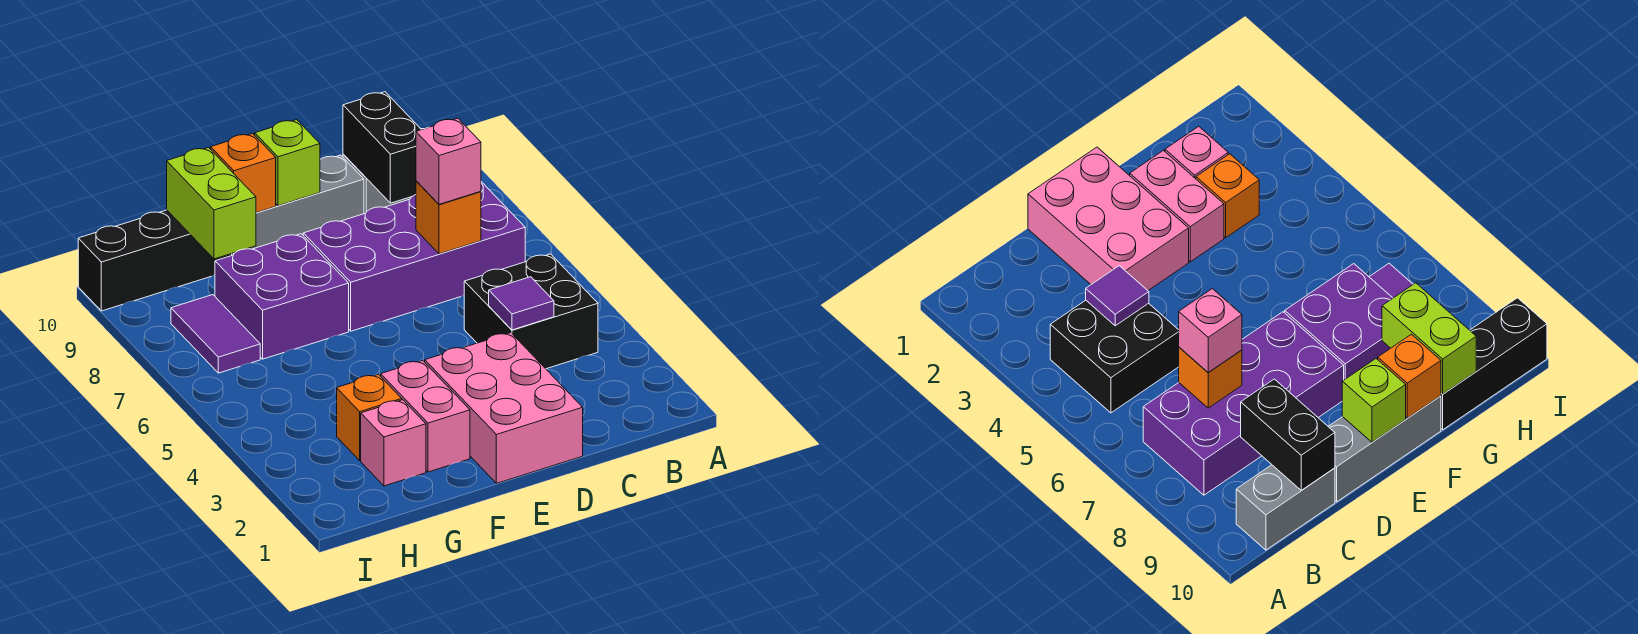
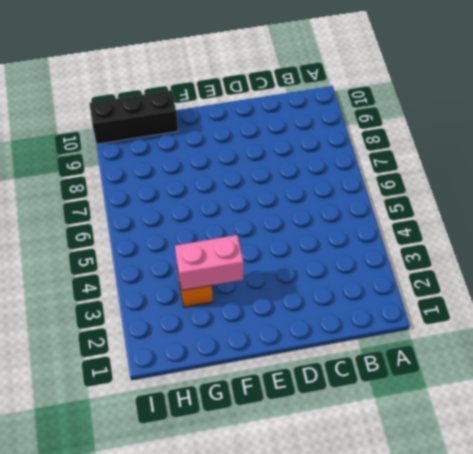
pink 1x2 brick [175,235,244,290] -> pink 1x2 brick turned to [381,361,470,472]
none -> black 2x2 brick [464,254,598,369]
none -> purple 2x4 brick [303,182,525,331]
none -> grey 1x2 brick [1236,465,1335,550]

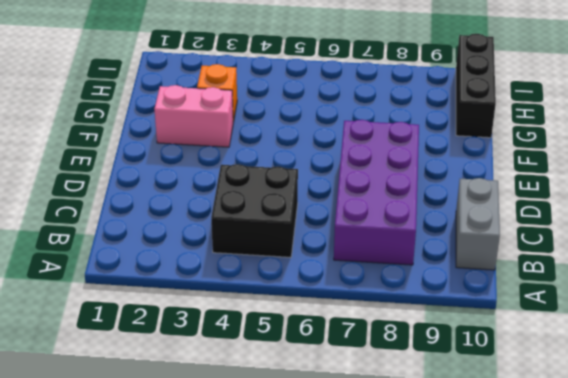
none -> pink 2x3 brick [425,333,583,483]
none -> grey 1x3 brick [232,155,364,255]
none -> purple 2x2 brick [215,234,349,359]

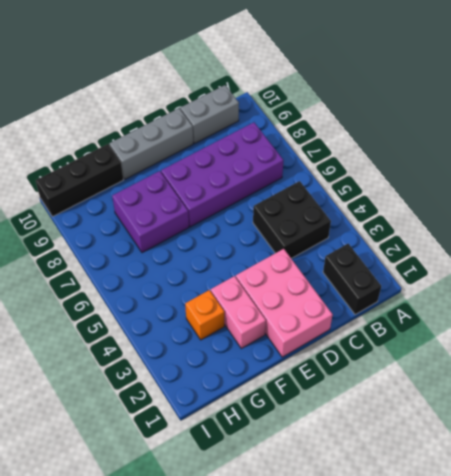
black 1x2 brick [323,244,381,315] -> black 1x2 brick moved to [343,92,421,203]
none -> pink 1x1 brick [361,400,426,486]
none -> purple 1x2 tile [171,295,260,373]
none -> purple 1x1 tile [489,277,554,330]

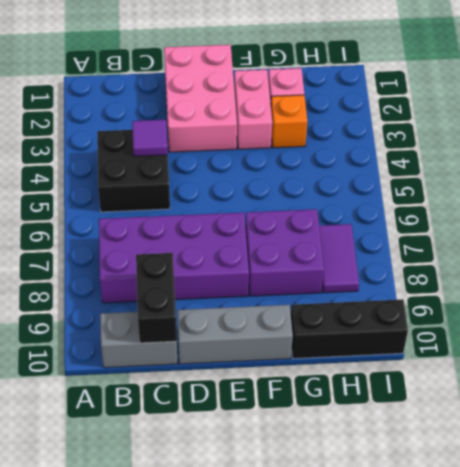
none -> orange 1x1 brick [416,181,481,254]
none -> lime 1x1 brick [255,120,320,206]
none -> orange 1x1 brick [211,134,276,213]

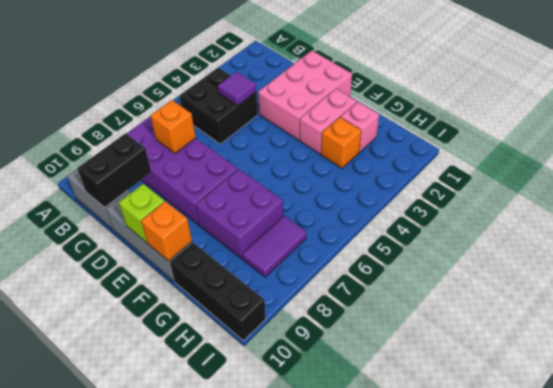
none -> lime 1x2 brick [167,148,256,259]
none -> pink 1x1 brick [416,118,481,204]

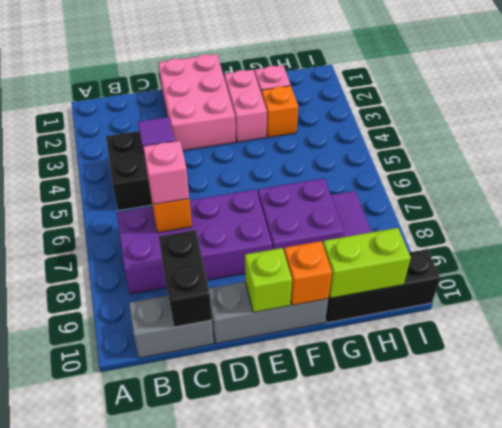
lime 1x2 brick [323,228,411,298] -> lime 1x2 brick turned to [167,148,256,259]

